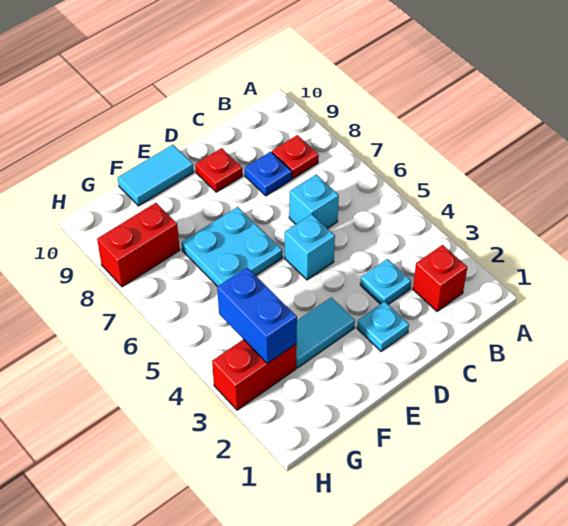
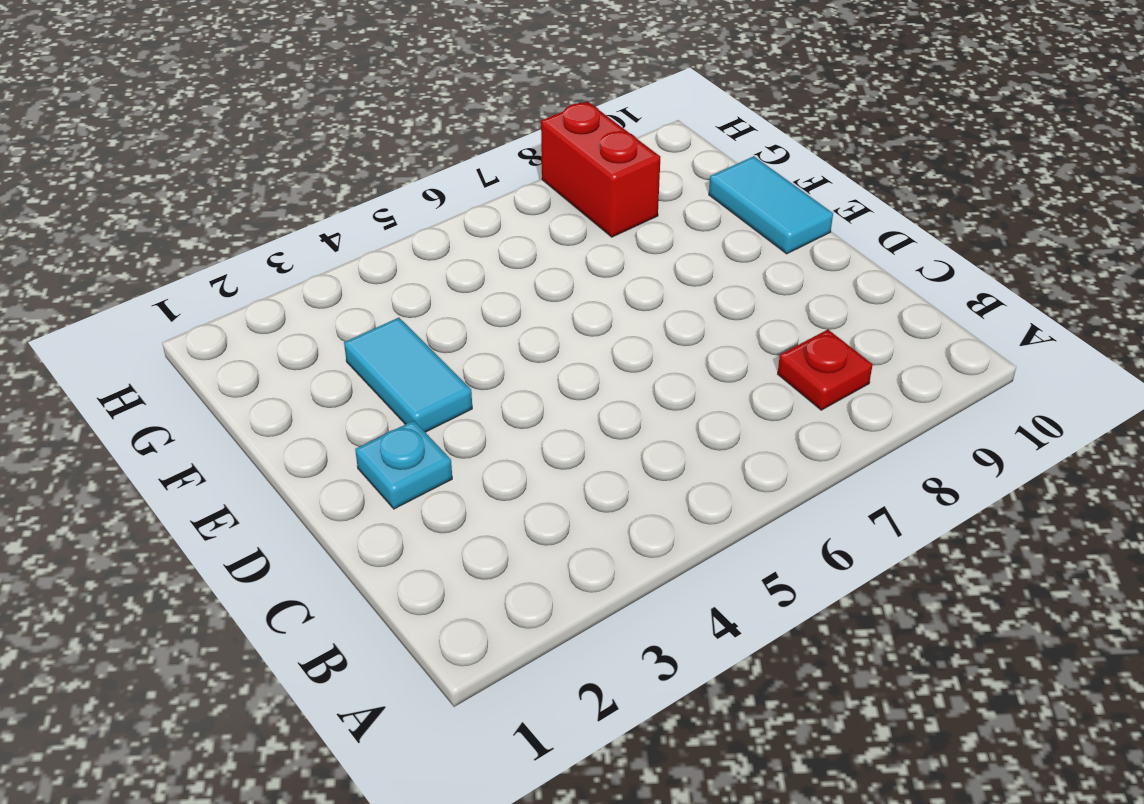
none -> red 1x1 brick [413,245,467,311]
none -> cyan 1x1 plate [360,259,411,304]
none -> cyan 1x1 brick [289,175,339,229]

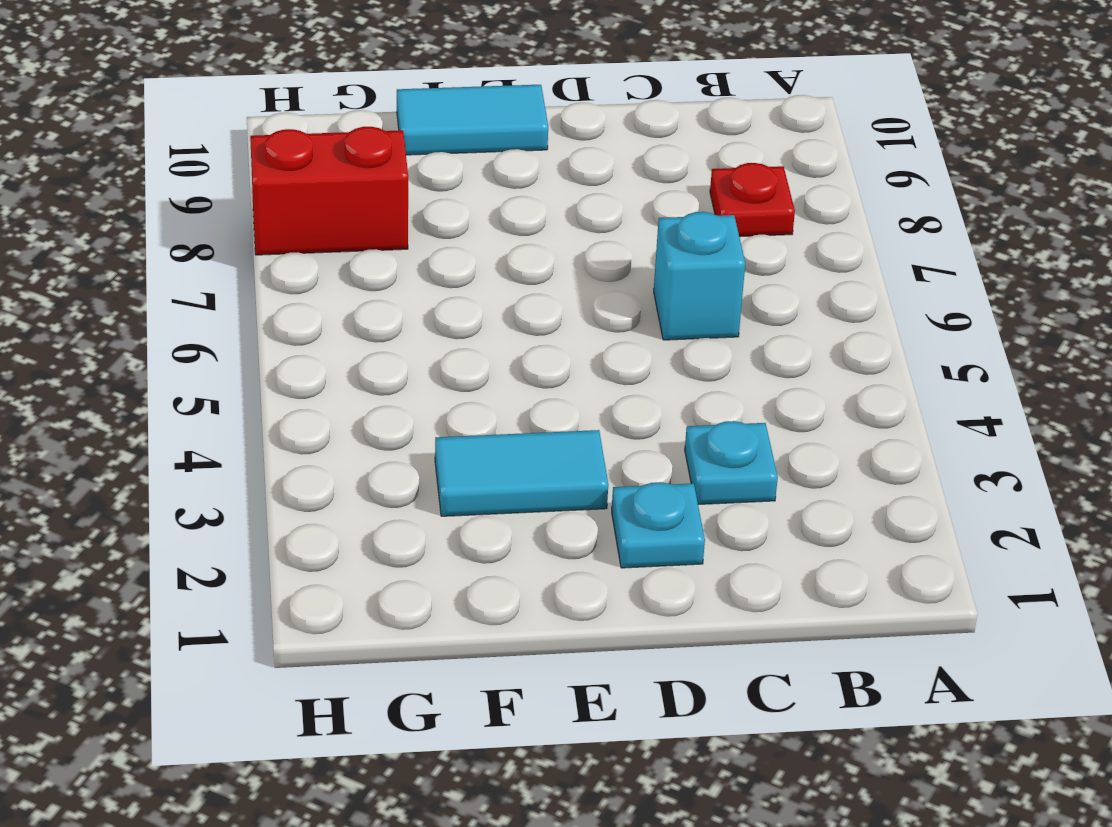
none -> red 1x1 brick [413,245,467,311]
none -> blue 1x1 plate [245,152,292,196]
none -> cyan 1x1 brick [285,214,335,280]

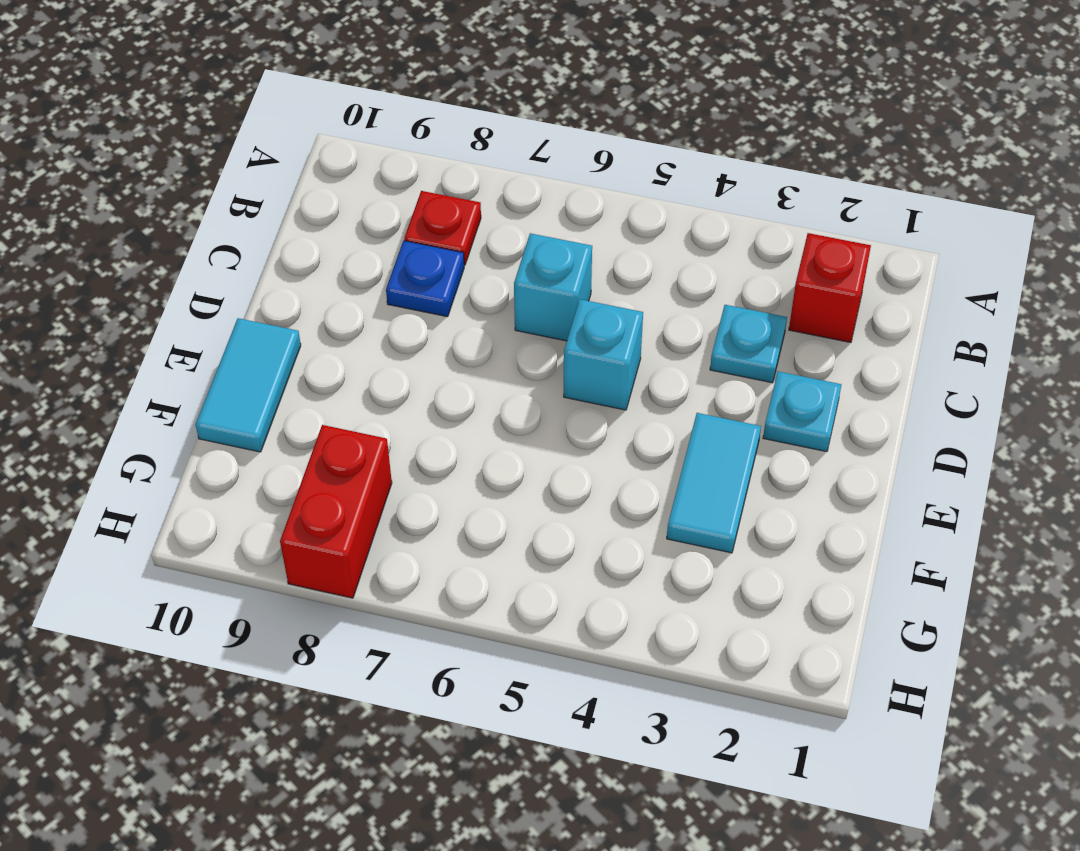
none -> red 1x1 plate [195,148,243,192]
none -> cyan 2x2 plate [181,207,282,287]
none -> red 1x2 brick [212,339,297,410]

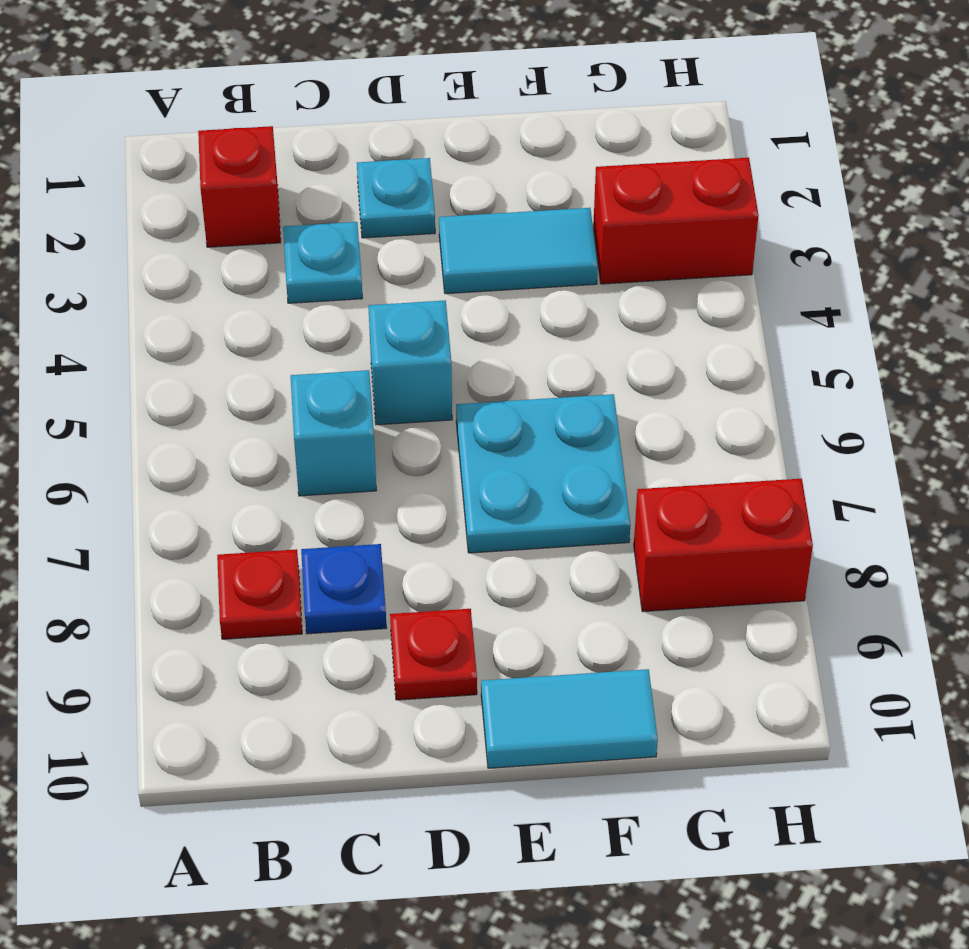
none -> blue 1x2 brick [217,268,297,363]

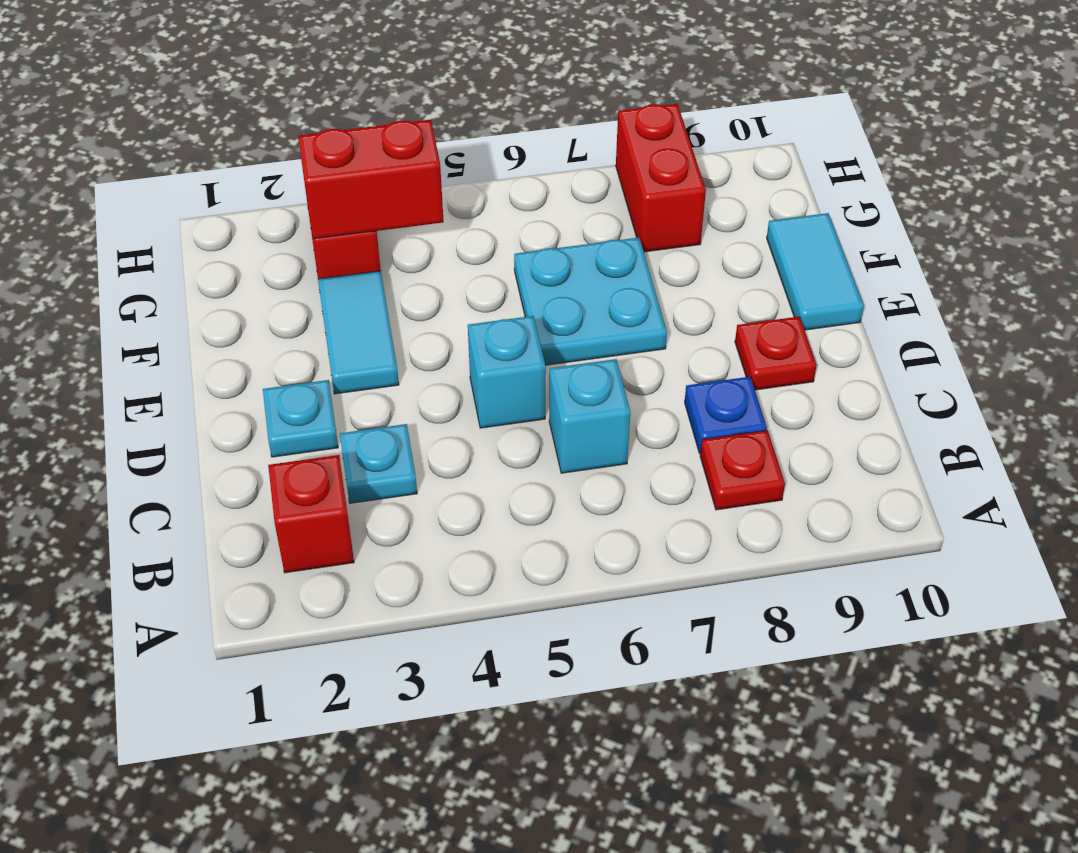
red 1x2 brick [298,120,444,239] -> blue 1x2 brick [217,268,297,363]

